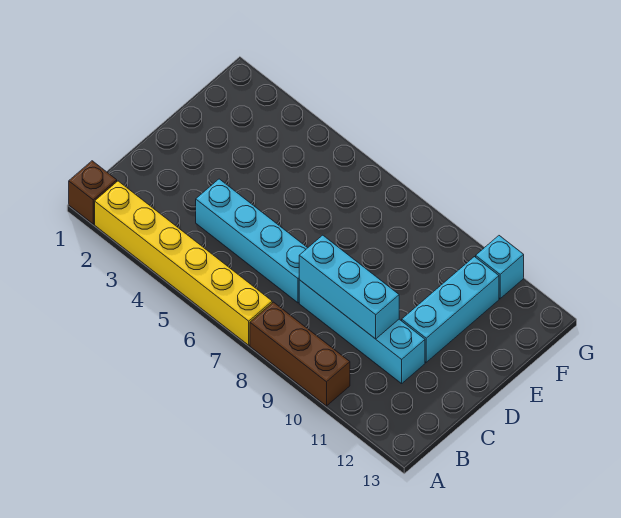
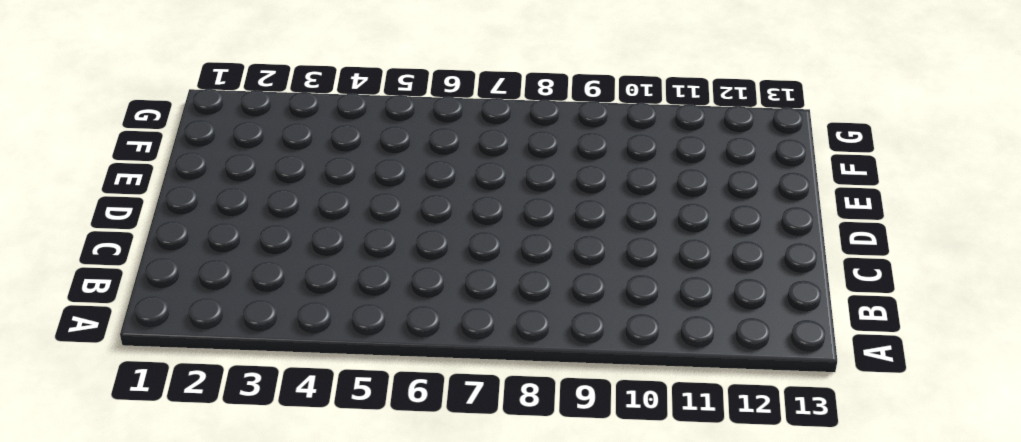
none -> brown 1x1 brick [69,161,117,224]
none -> yellow 1x6 brick [95,181,272,345]

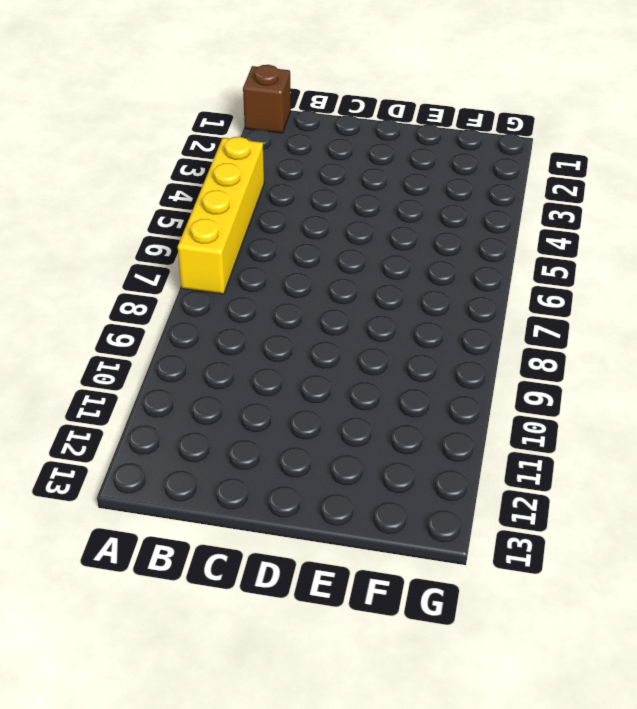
yellow 1x4 brick [178,137,264,294] -> yellow 1x6 brick [95,181,272,345]
none -> brown 1x3 brick [250,302,350,406]
none -> cyan 1x4 brick [196,179,307,303]

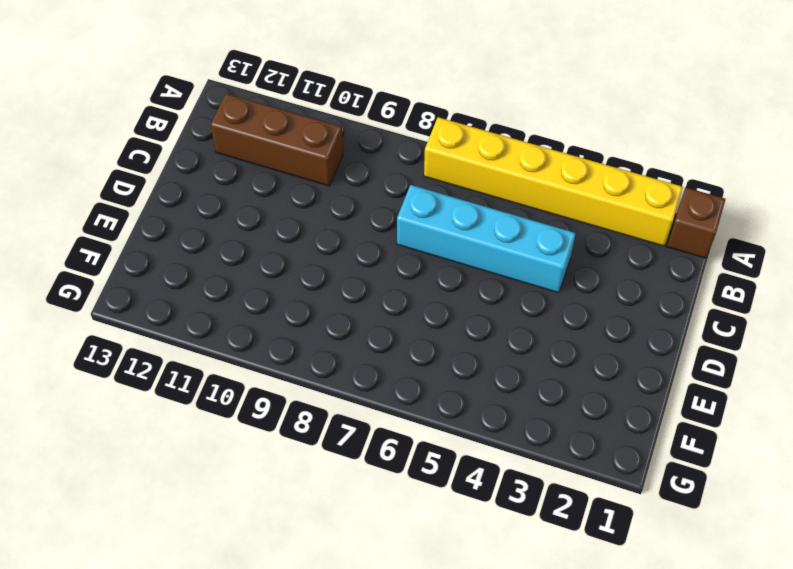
brown 1x3 brick [211,94,343,186] -> brown 1x3 brick moved to [250,302,350,406]
none -> cyan 1x4 brick [299,280,425,384]
none -> cyan 1x3 brick [402,257,499,362]

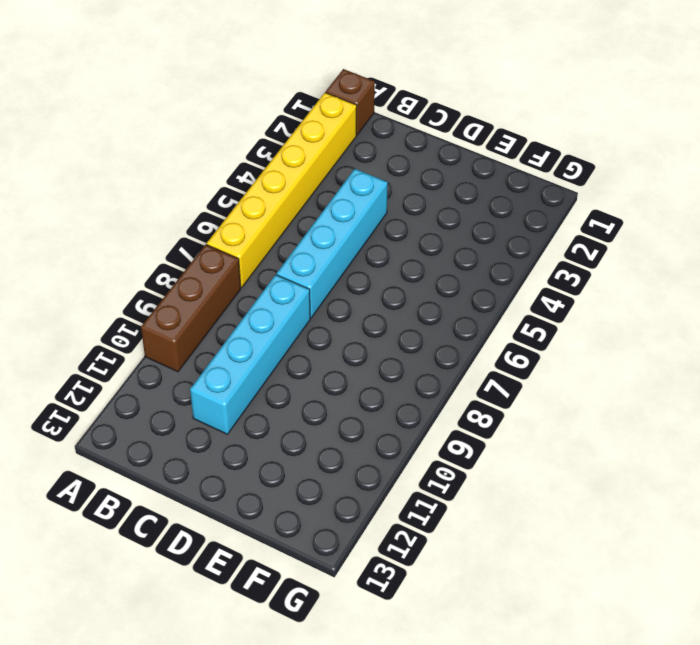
none -> cyan 1x3 brick [402,257,499,362]
none -> cyan 1x1 brick [476,236,524,299]

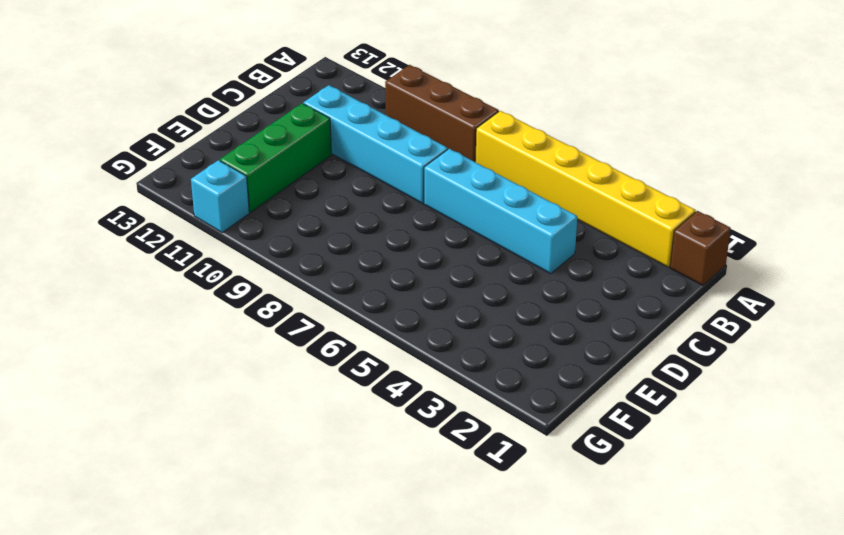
green 1x3 brick [220,103,331,212] -> cyan 1x3 brick [402,257,499,362]
none -> cyan 1x3 brick [299,235,399,339]

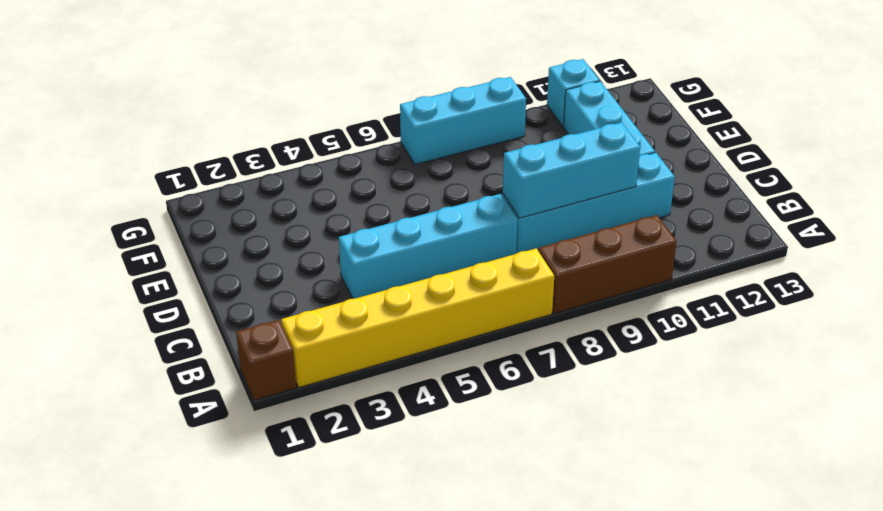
cyan 1x3 brick [400,77,526,164] -> none

